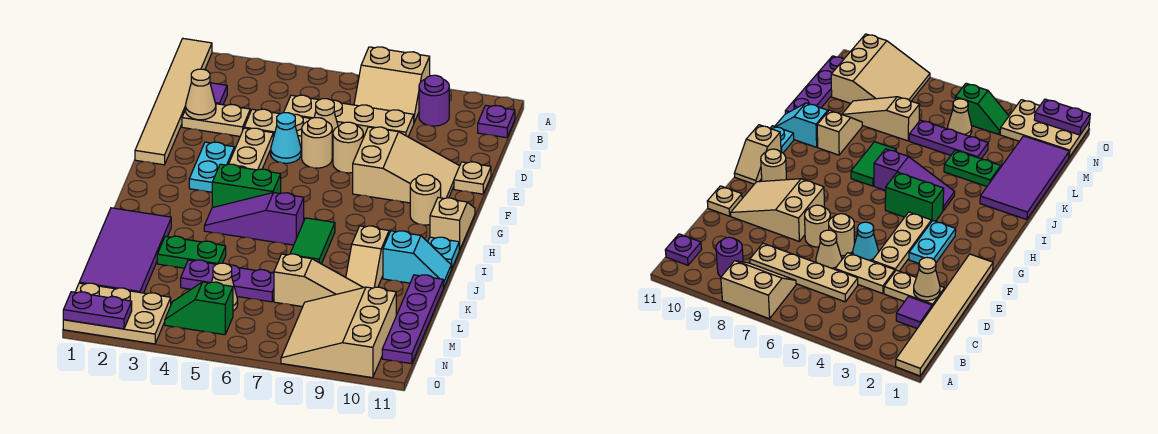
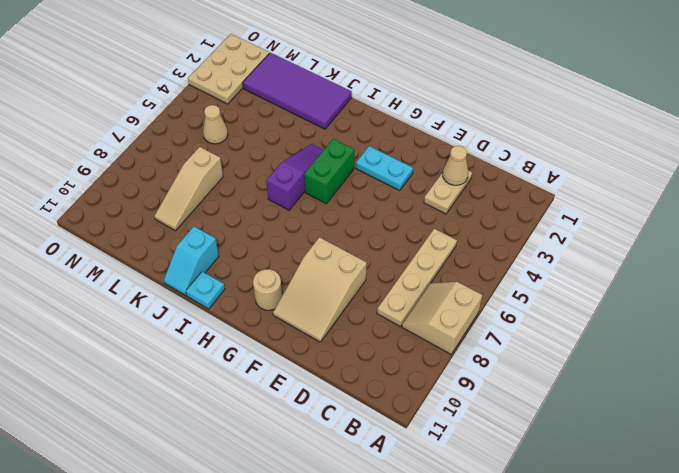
none -> tan 1x6 tile [135,39,212,165]
none -> purple 1x1 round brick [419,75,449,126]
none -> purple 1x1 plate [478,105,515,138]
none -> purple 1x1 tile [210,83,227,105]

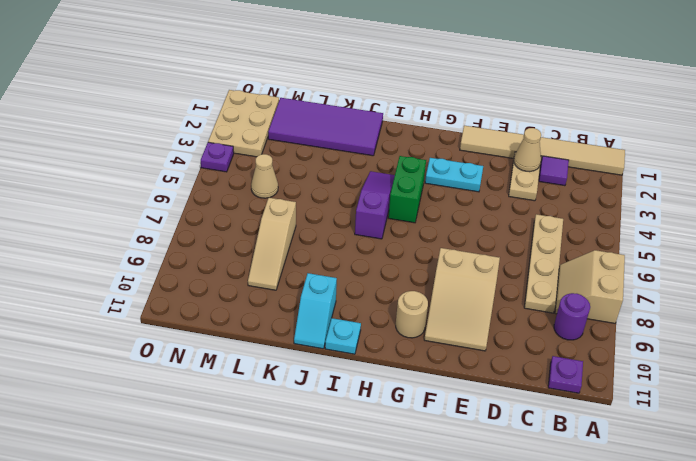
purple 1x1 plate [201,142,234,172] -> none
none -> tan 1x2 plate [244,109,311,146]
none -> tan 1x1 cone [314,99,338,148]
none -> tan 1x3 plate [229,128,273,170]
none -> cyan 1x1 cone [271,113,301,163]

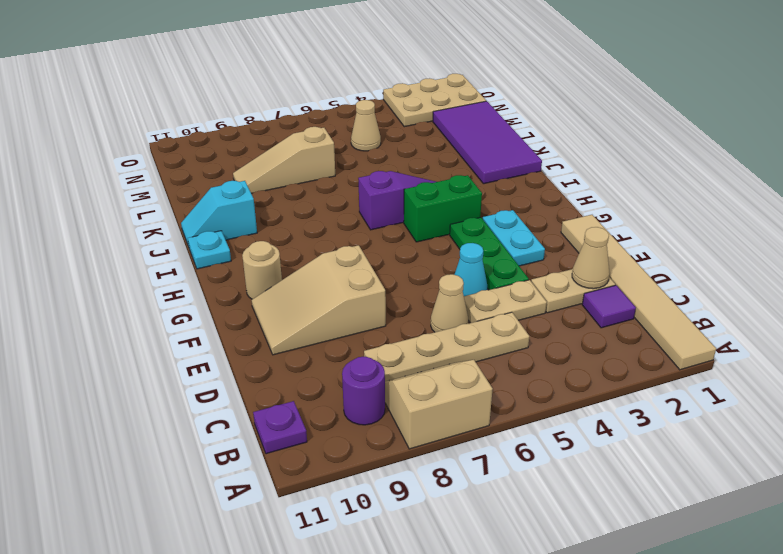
green 1x3 plate [450,217,529,290] -> tan 1x3 plate [229,128,273,170]
none -> tan 1x1 round brick [302,118,332,168]
none -> tan 1x1 round brick [333,122,363,173]
none -> tan 1x1 plate [454,162,491,194]
none -> tan 1x2 slope [430,198,475,250]

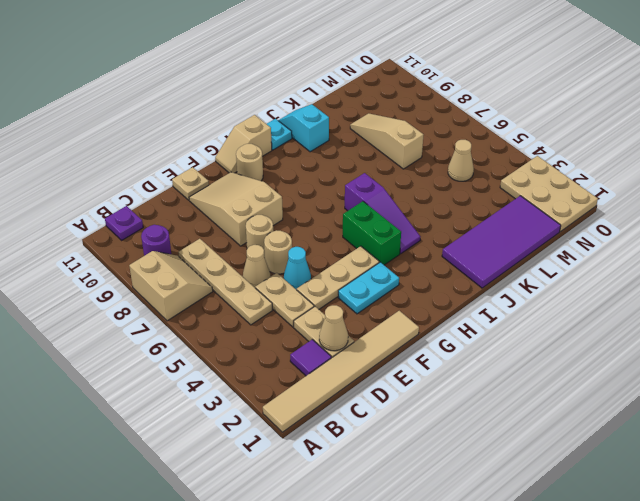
none -> green 1x2 tile [290,218,335,264]
none -> tan 1x2 slope [346,226,389,288]
none -> green 1x2 plate [157,236,226,268]
none -> purple 1x4 plate [382,275,443,364]

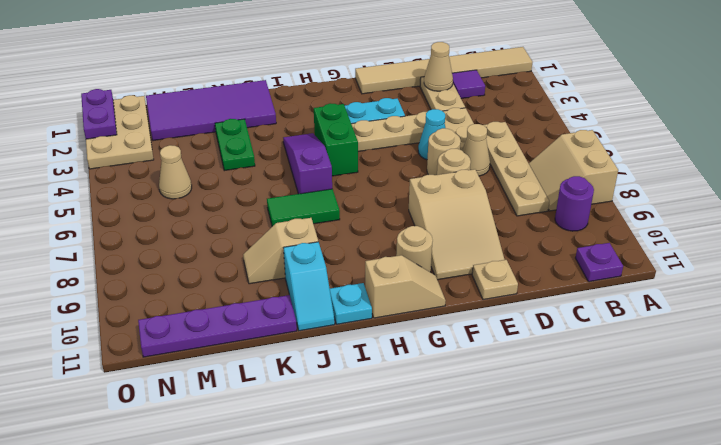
none -> purple 1x3 plate [181,260,274,302]
none -> tan 1x3 slope [274,254,363,307]
none -> tan 3x3 slope [281,287,396,378]
none -> green 1x2 slope [165,282,233,335]

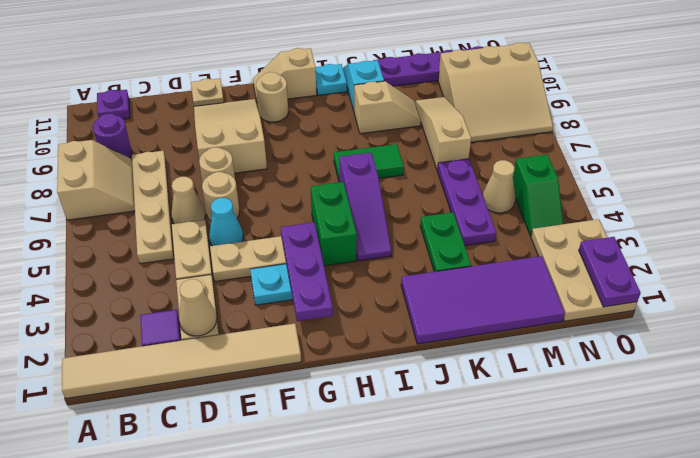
purple 1x3 plate [281,222,333,321] -> none

